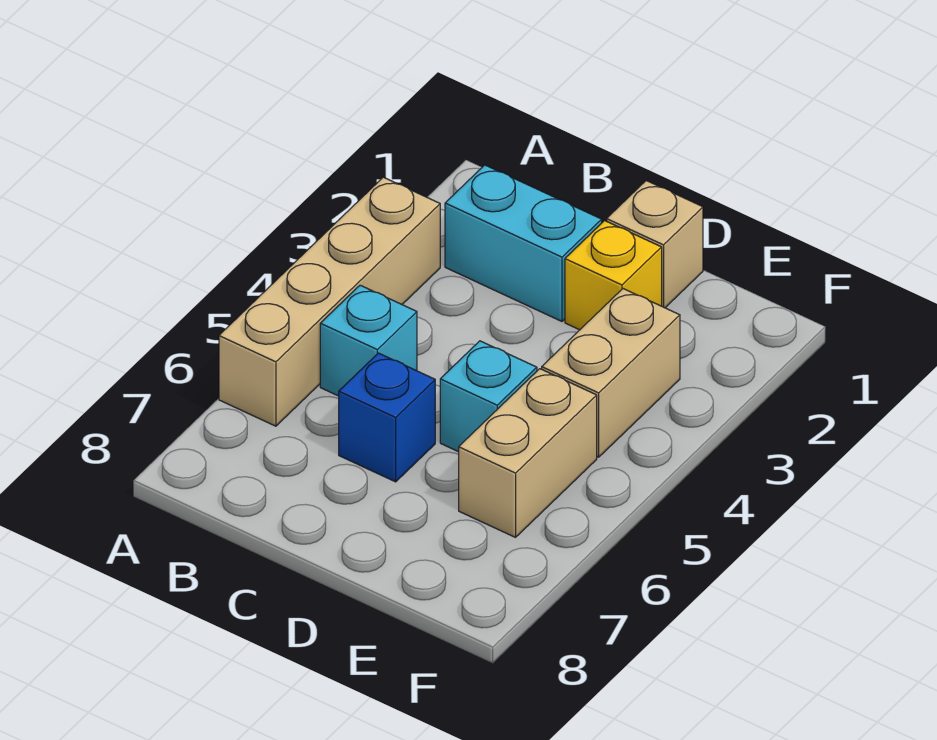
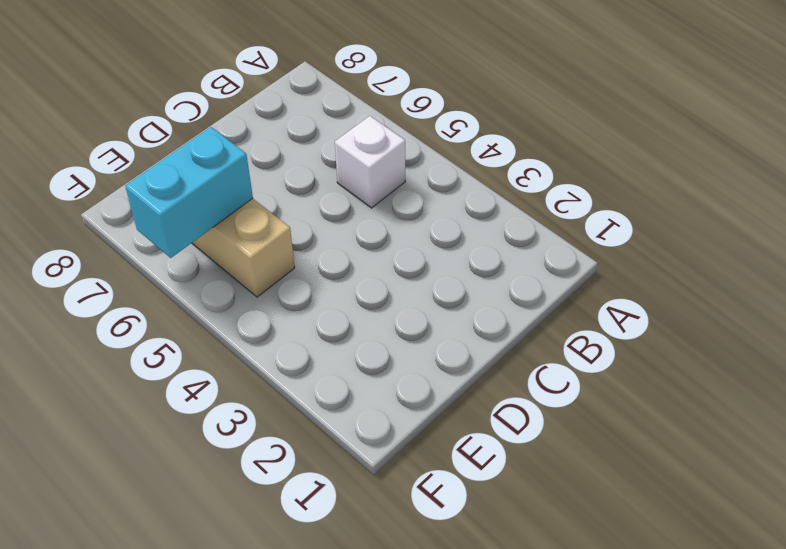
white 1x1 brick [335,116,405,208] -> cyan 1x1 brick [320,285,417,396]
cyan 1x2 brick [125,127,253,258] -> cyan 1x2 brick moved to [445,165,602,321]
none -> tan 1x4 brick [219,177,440,426]
none -> blue 1x1 brick [339,353,435,482]

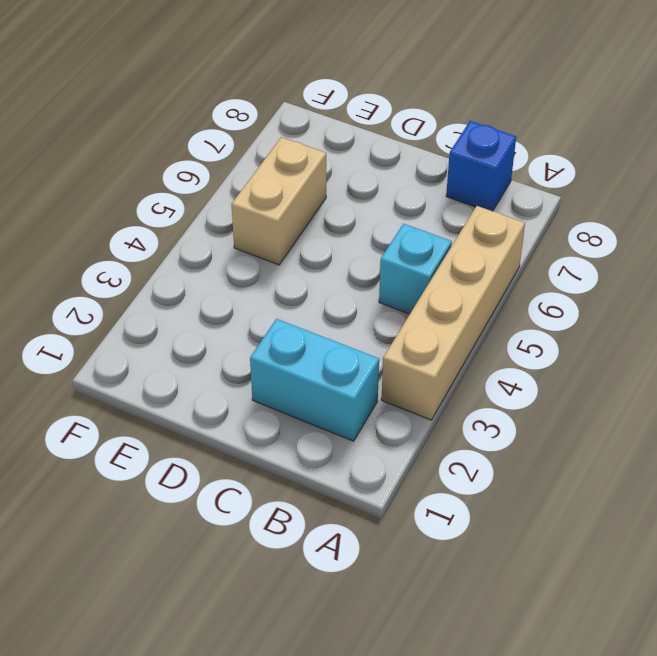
blue 1x1 brick [446,121,516,211] -> blue 1x1 brick moved to [339,353,435,482]
none -> tan 1x1 brick [607,181,703,308]
none -> yellow 1x1 brick [565,221,662,330]

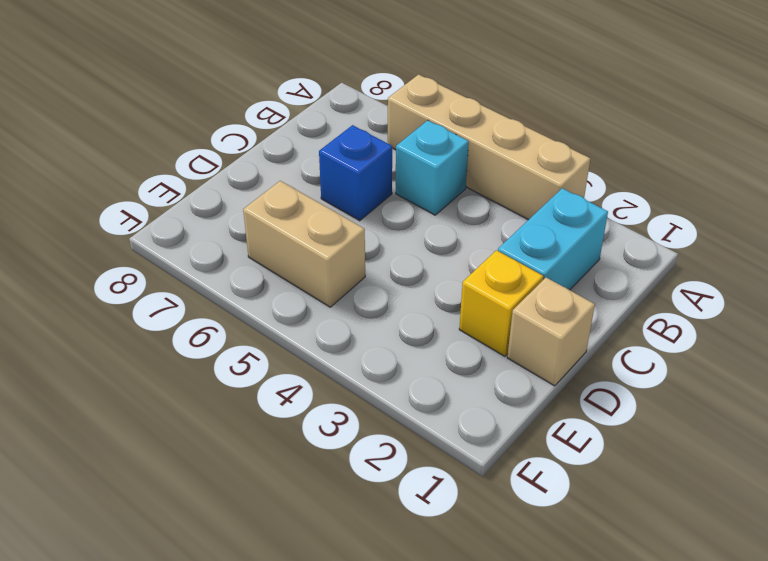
none -> cyan 1x1 brick [440,341,537,452]
none -> tan 1x2 brick [542,289,680,457]

